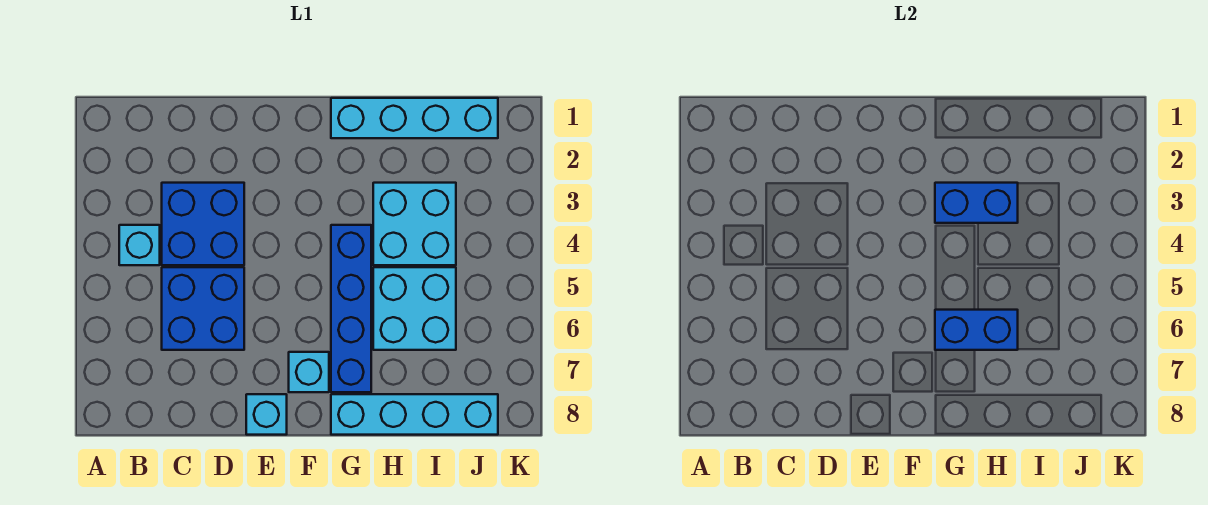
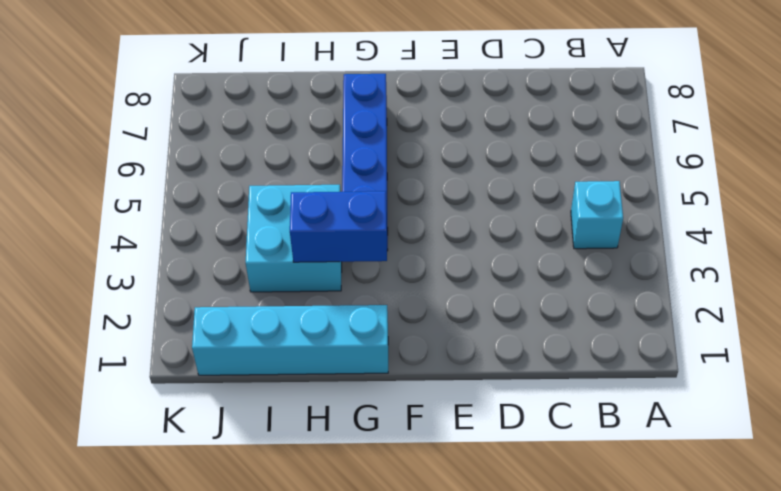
none -> blue 2x2 brick [162,183,244,265]
none -> blue 2x2 brick [162,267,244,350]
none -> cyan 1x1 brick [246,394,287,435]

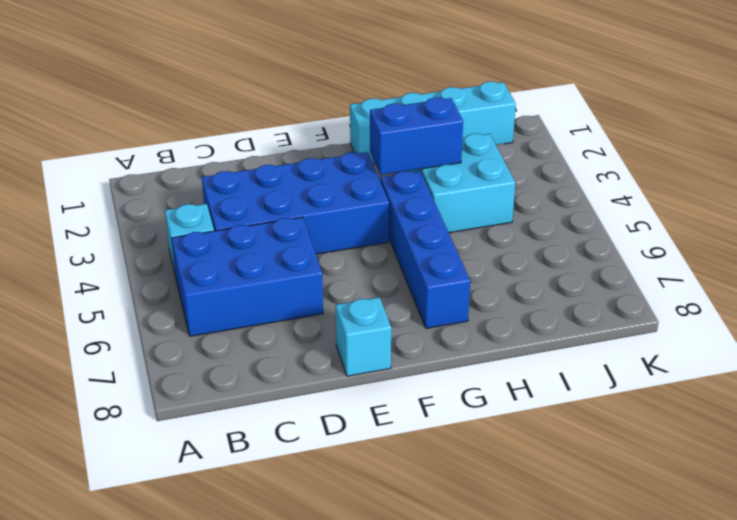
blue 2x3 brick [171,217,323,336] -> blue 2x2 brick [162,267,244,350]
blue 2x4 brick [202,152,389,254] -> blue 2x2 brick [162,183,244,265]
none -> cyan 1x1 brick [289,352,329,392]
none -> cyan 1x4 brick [331,394,498,435]
none -> cyan 2x2 brick [373,267,456,350]

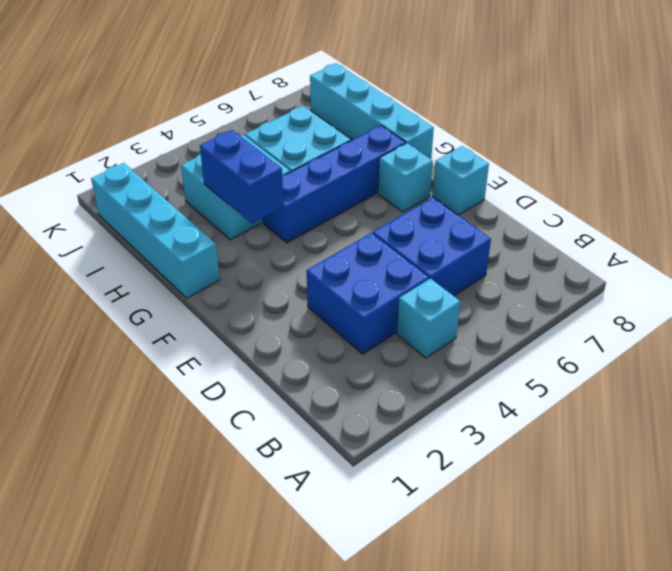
none -> blue 1x2 brick [935,310,1018,350]

